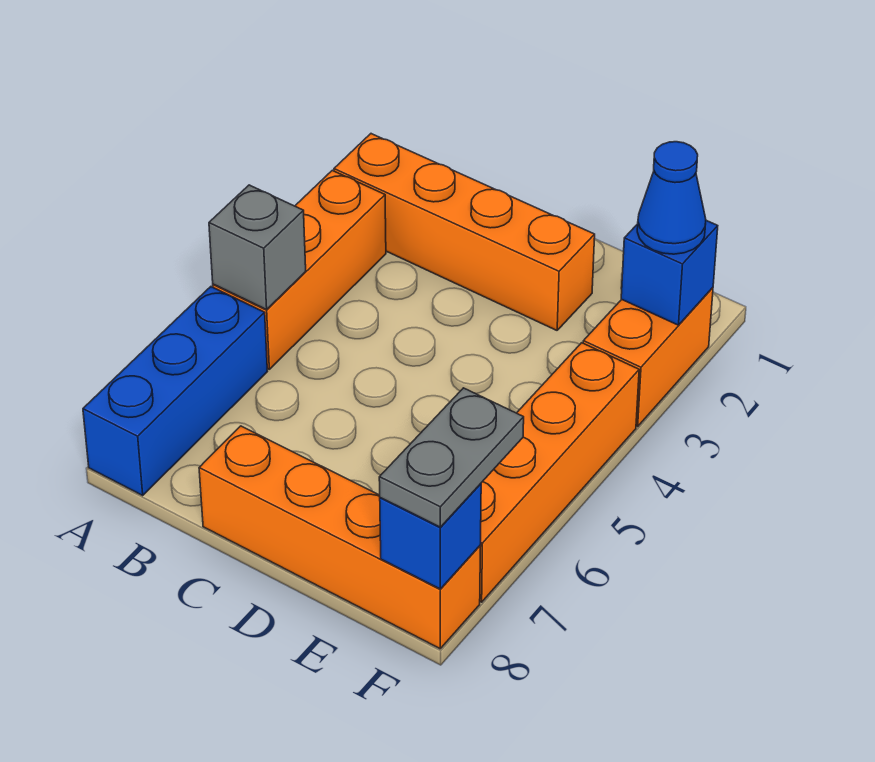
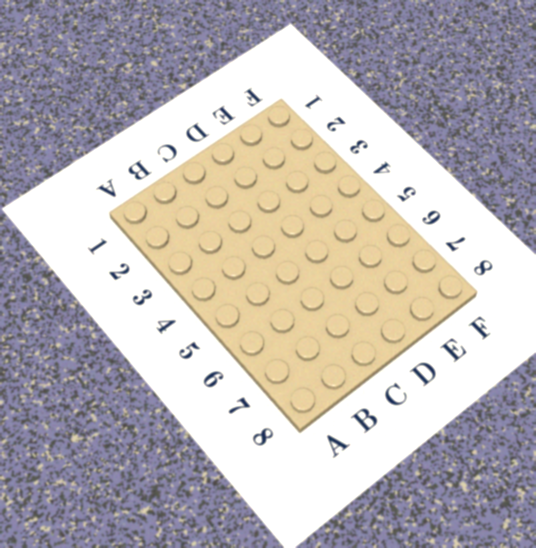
none -> orange 1x4 brick [334,134,595,330]
none -> orange 1x3 brick [213,170,386,369]

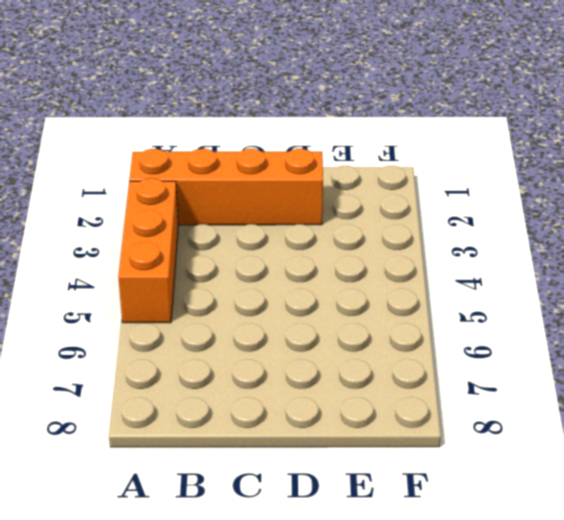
none -> blue 1x3 brick [83,287,267,495]
none -> orange 1x4 brick [199,426,480,649]

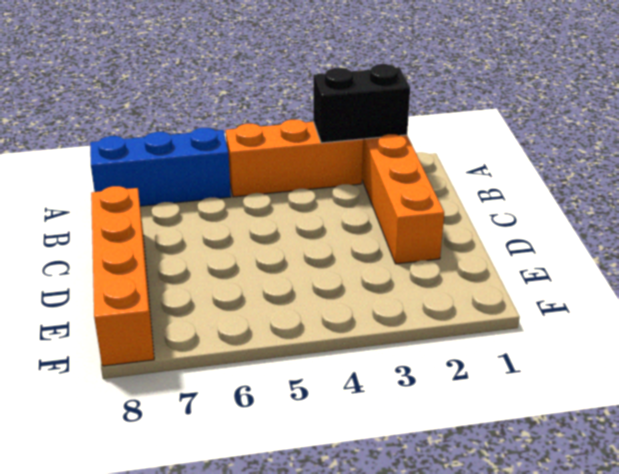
black 1x2 brick [313,64,410,143] -> none
none -> orange 1x2 brick [583,288,713,426]
none -> orange 1x4 brick [480,343,639,602]

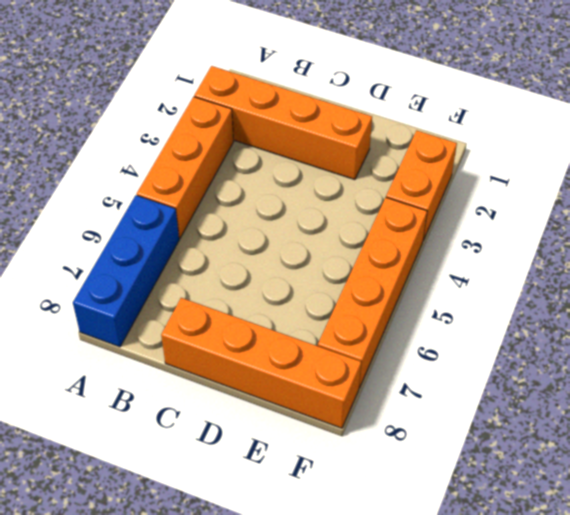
none -> grey 1x1 brick [209,185,306,310]
none -> blue 1x1 brick [621,221,718,325]

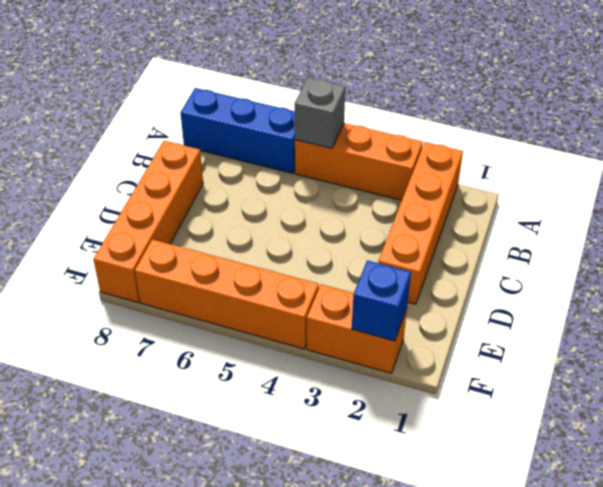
none -> blue 1x1 brick [380,484,481,589]
none -> blue 1x1 cone [637,142,706,254]

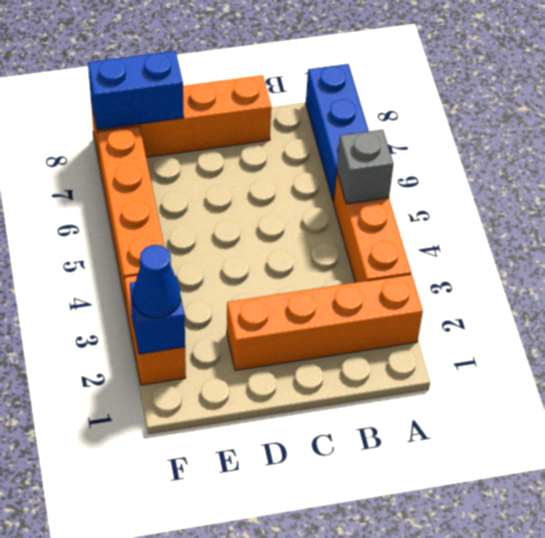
blue 1x2 brick [88,51,184,130] -> blue 1x1 brick [380,484,481,589]
none -> grey 1x2 plate [379,388,524,527]

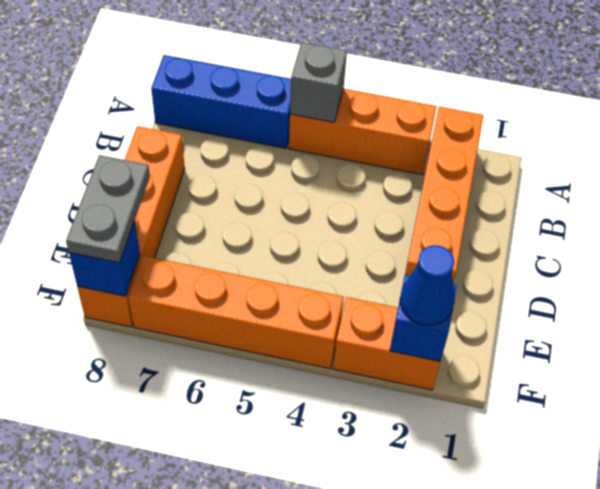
grey 1x2 plate [66,155,150,263] -> grey 1x2 plate turned to [379,388,524,527]

